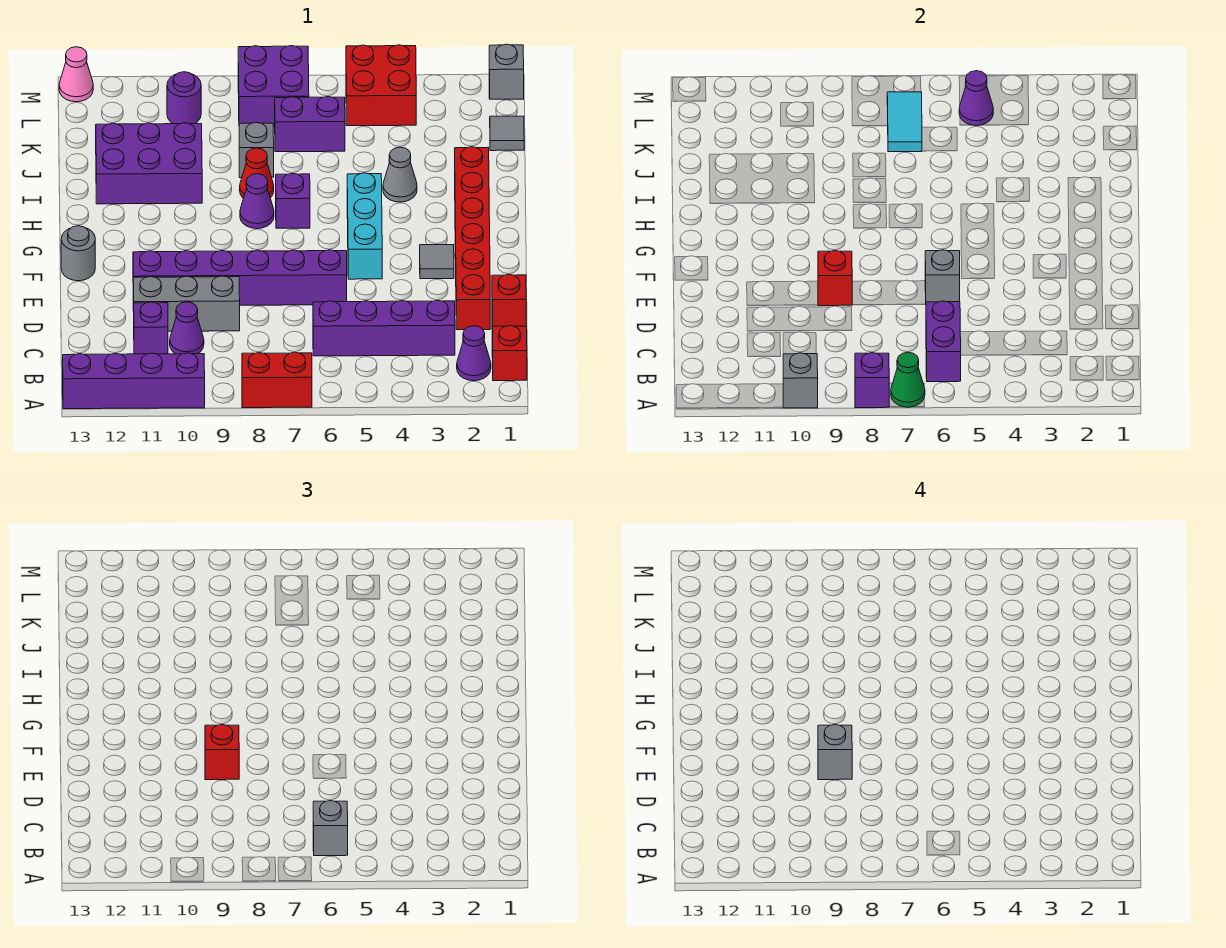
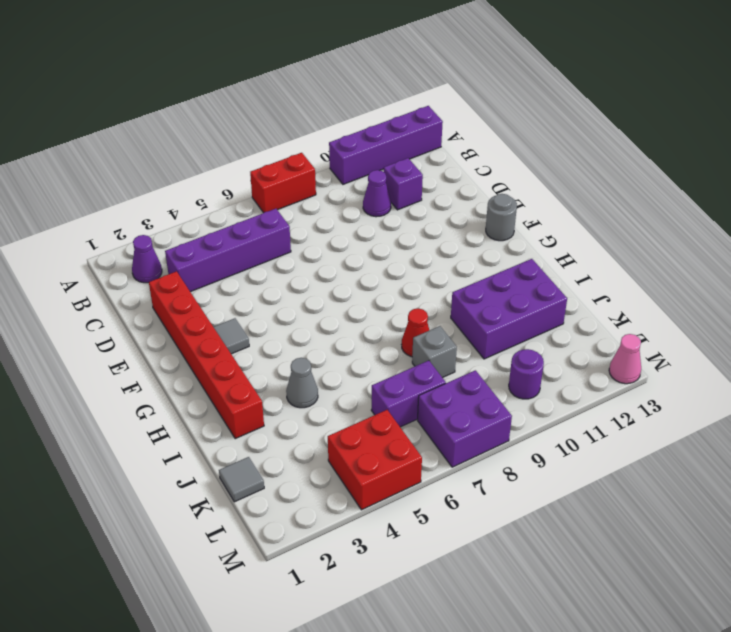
none -> red 1x1 brick [492,326,527,381]
none -> red 1x1 brick [492,274,526,326]
none -> grey 1x3 brick [133,276,240,331]
none -> purple 1x6 brick [133,250,347,305]

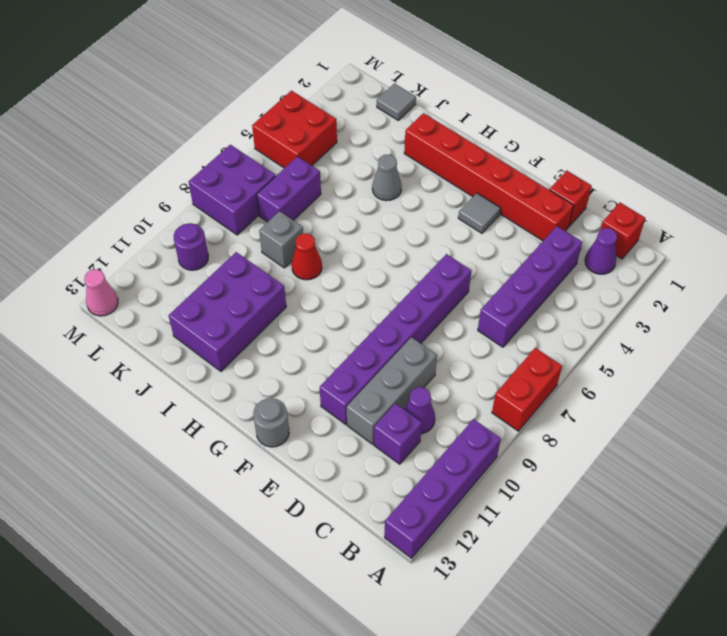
none -> cyan 1x3 brick [347,173,382,279]
none -> purple 1x1 brick [276,173,310,228]
none -> purple 1x1 cone [240,174,274,229]
none -> grey 1x1 brick [489,44,524,99]

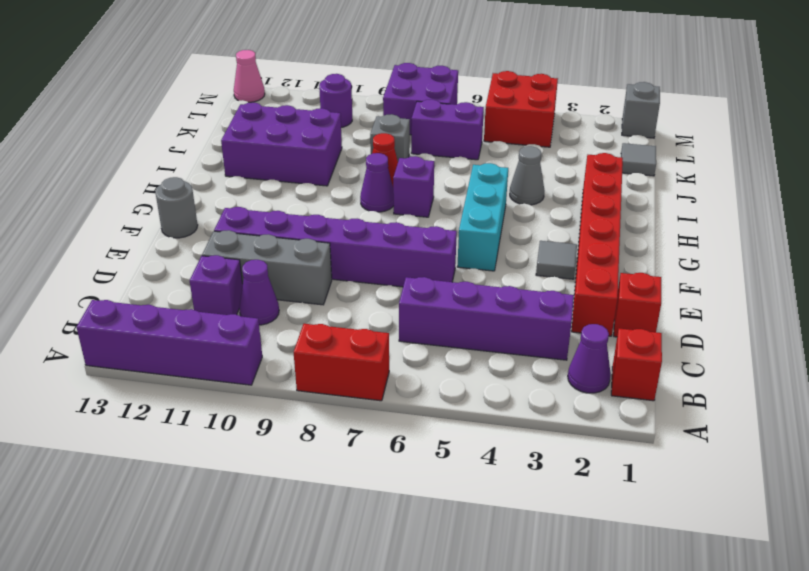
none -> green 1x1 cone [891,352,925,407]
none -> purple 1x1 brick [855,353,889,408]
none -> grey 1x1 brick [783,353,818,408]
none -> purple 1x2 brick [926,301,961,382]

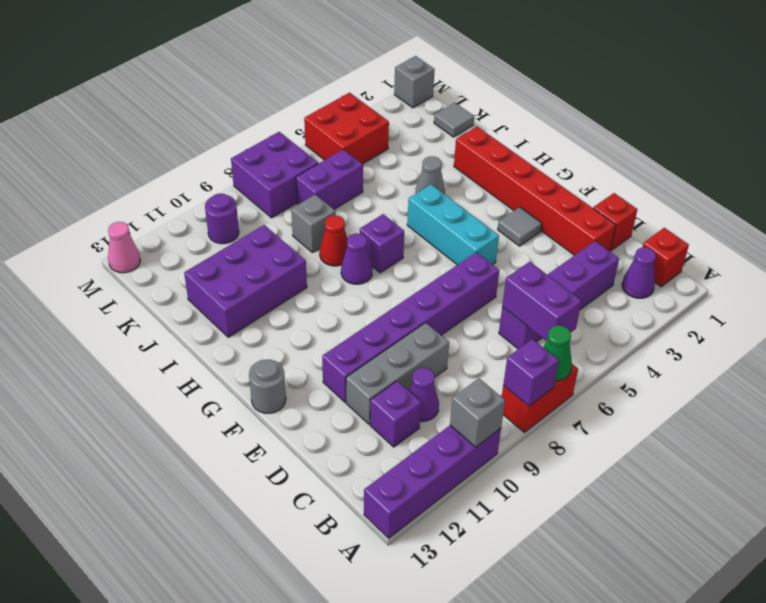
none -> grey 1x1 brick [925,250,960,305]
none -> red 1x1 brick [818,251,852,306]
none -> cyan 1x2 tile [887,92,922,152]
none -> purple 1x1 cone [959,71,993,126]

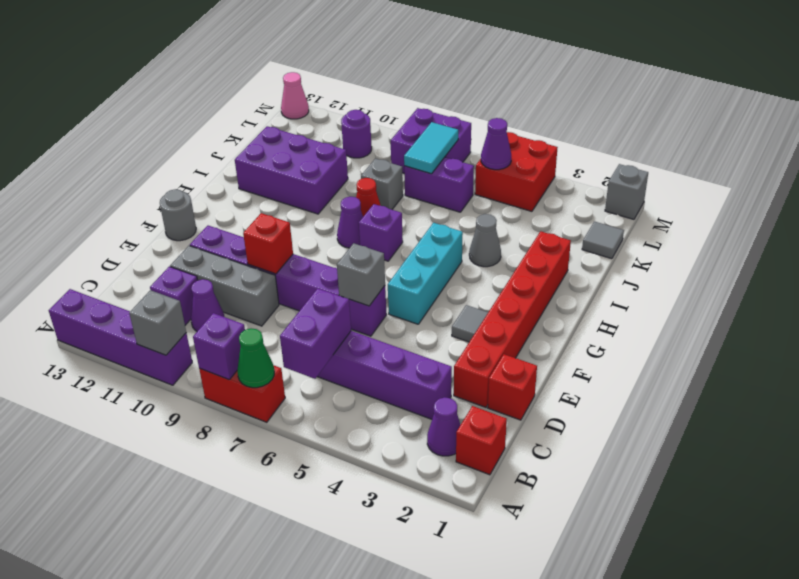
none -> grey 1x1 brick [313,801,348,856]
none -> red 1x1 brick [205,725,239,780]
none -> grey 1x1 brick [818,725,852,780]

